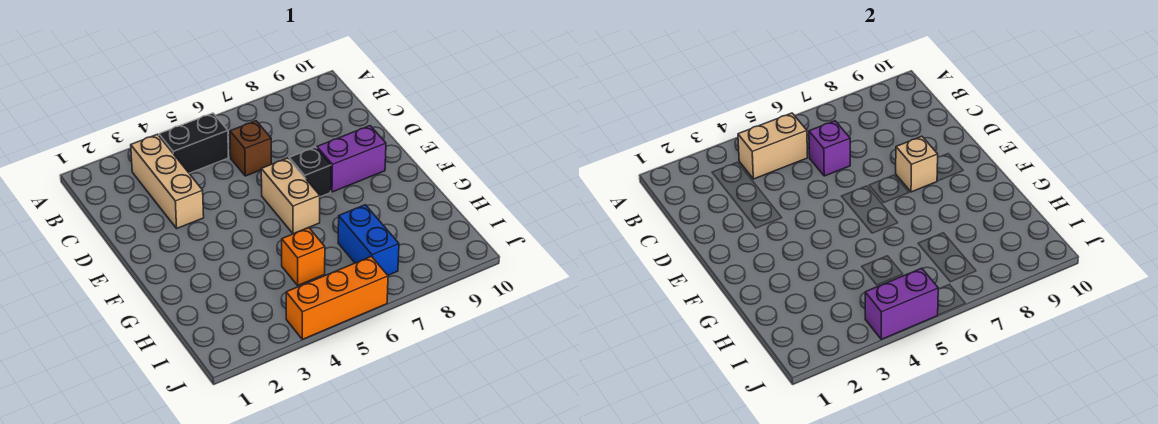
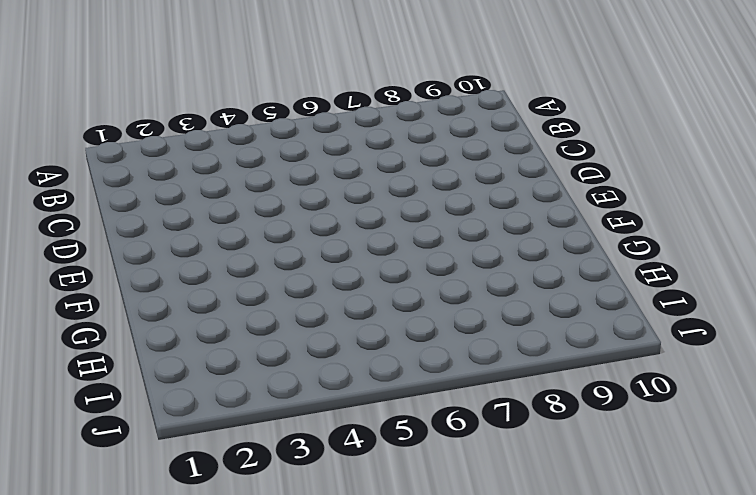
none -> tan 1x3 brick [131,134,204,228]
none -> black 1x2 brick [159,113,228,173]
none -> brown 1x1 brick [230,121,271,176]

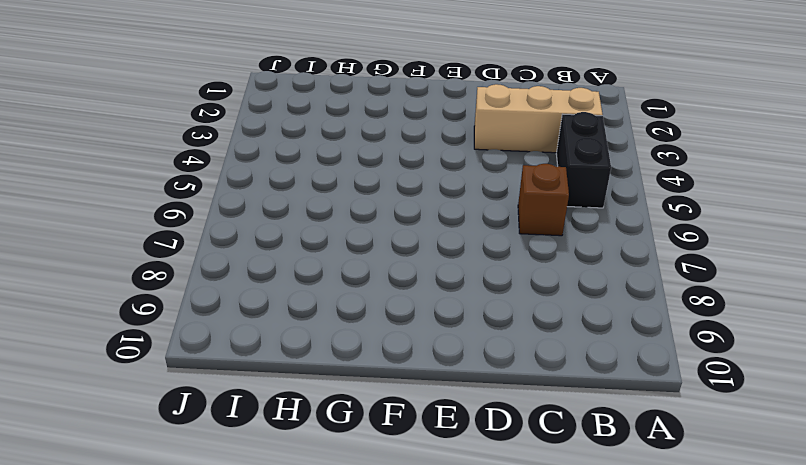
none -> tan 1x2 brick [261,158,320,234]
none -> black 1x1 brick [289,147,331,197]
none -> purple 1x2 brick [317,126,386,192]

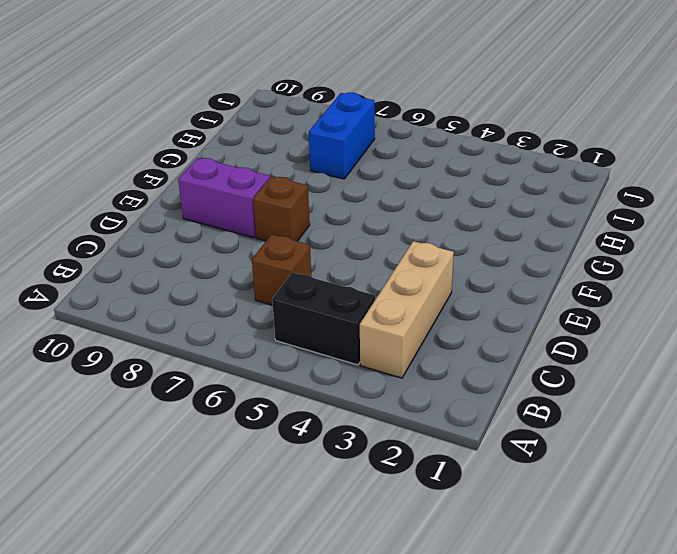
brown 1x1 brick [253,176,310,241] -> black 1x1 brick [289,147,331,197]
none -> tan 1x2 brick [261,158,320,234]
none -> orange 1x1 brick [282,228,325,285]
none -> orange 1x3 brick [286,256,388,339]

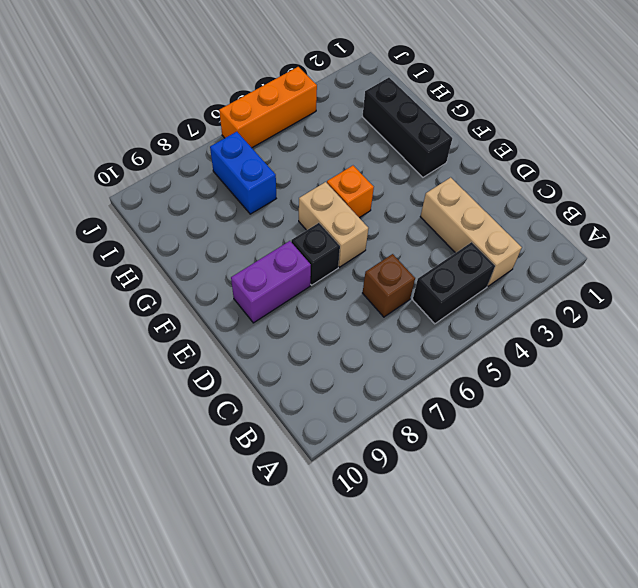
black 1x3 brick [362,78,452,177] -> none
orange 1x1 brick [327,166,374,218] -> orange 1x1 brick moved to [282,228,325,285]
none -> tan 1x2 brick [738,113,807,179]
none -> purple 1x1 brick [809,121,850,176]
none -> tan 1x1 brick [896,136,938,192]

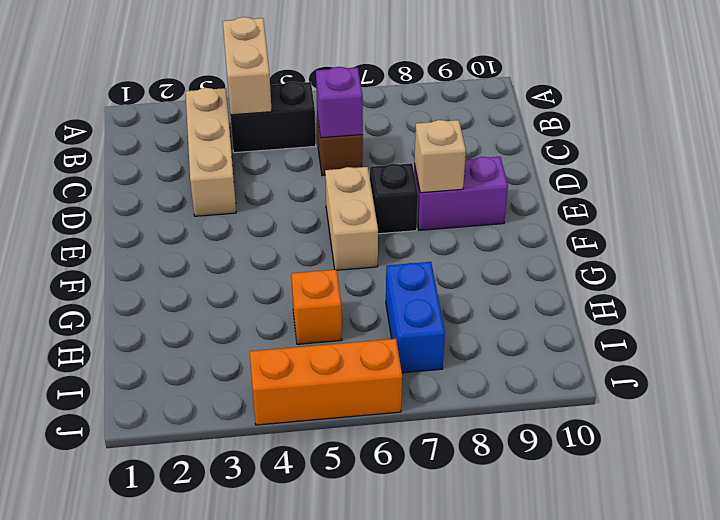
tan 1x2 brick [223,17,272,115] -> tan 1x2 brick turned to [738,113,807,179]
none -> purple 1x2 brick [865,268,938,339]

